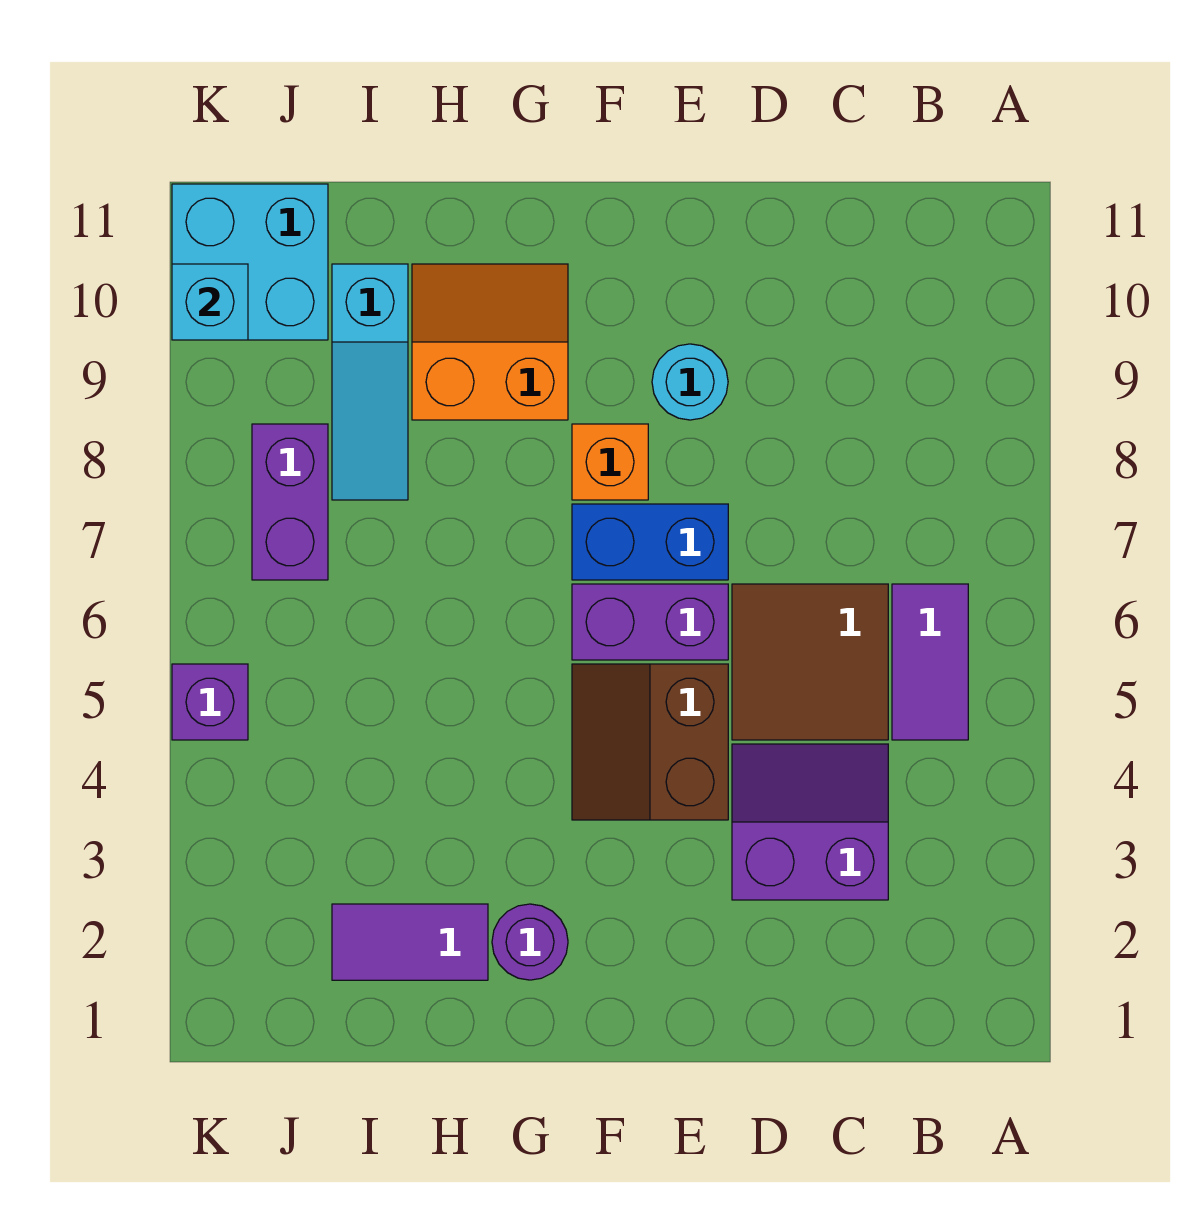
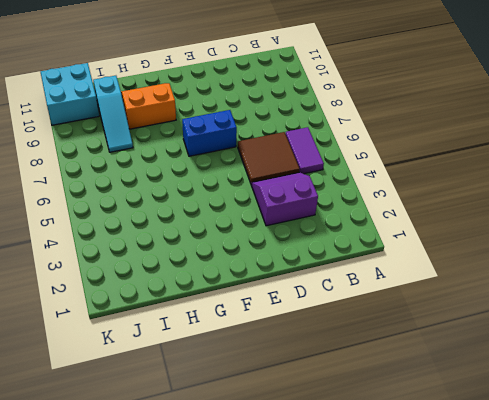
none -> brown 2x2 slope [572,664,728,820]
none -> purple 1x2 brick [572,584,728,660]
none -> cyan 1x1 round brick [652,344,728,420]

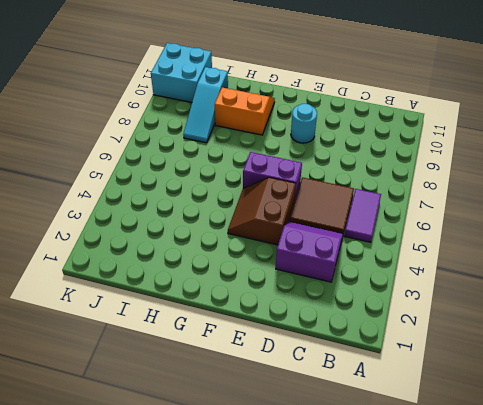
none -> blue 1x2 brick [572,504,728,580]
none -> orange 1x1 brick [572,424,648,500]
none -> purple 1x1 round brick [492,904,568,980]

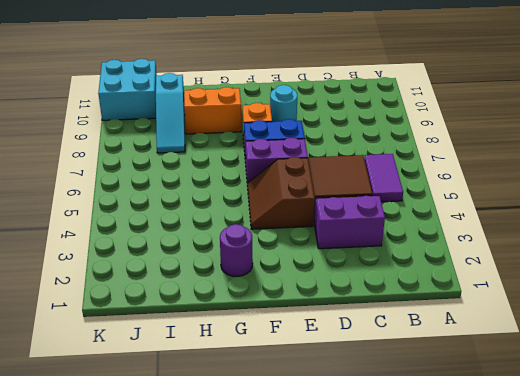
none -> purple 1x2 tile [332,904,488,980]
none -> purple 1x2 brick [252,424,328,580]
none -> purple 1x1 brick [172,664,248,740]

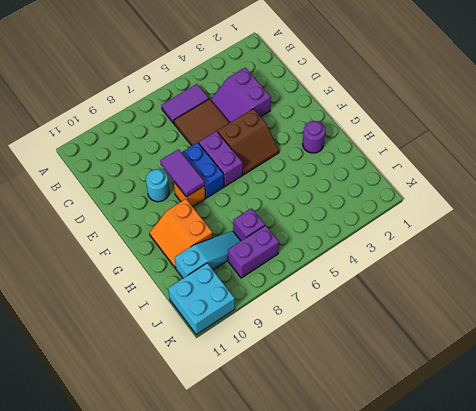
purple 1x2 tile [160,149,205,197] -> purple 1x2 tile moved to [332,904,488,980]
purple 1x1 brick [233,208,265,241] -> purple 1x1 brick moved to [172,664,248,740]
none -> cyan 1x1 brick [172,264,248,340]

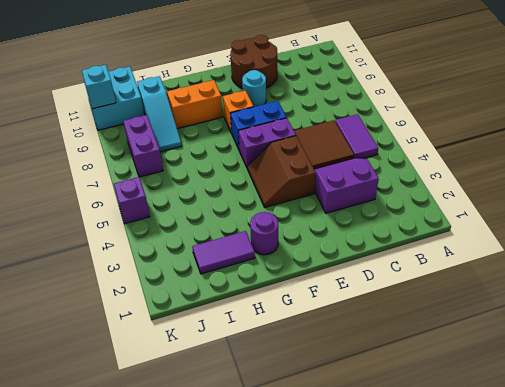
brown 2x2 round brick [230,35,277,89] -> none

